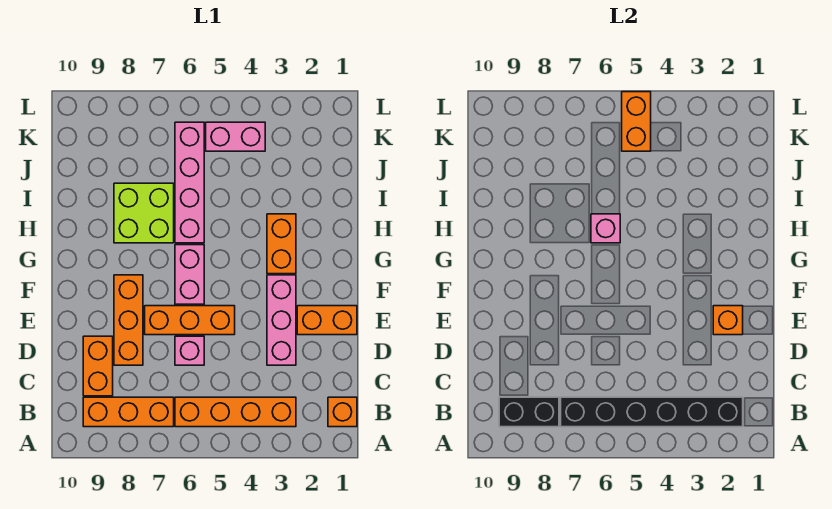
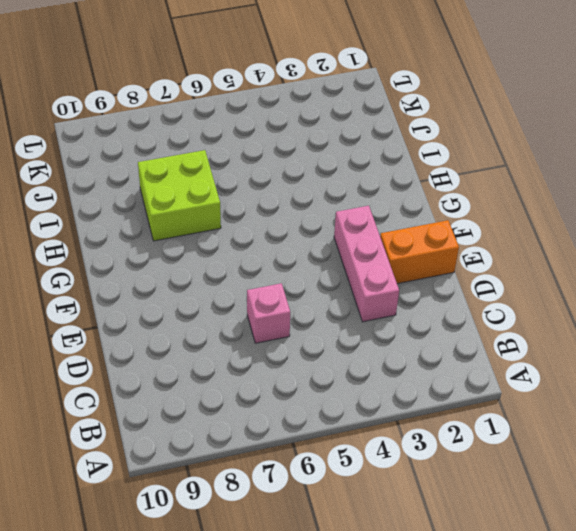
none -> orange 1x1 brick [328,397,357,427]
none -> orange 1x4 brick [175,397,296,427]
none -> orange 1x3 brick [83,397,174,427]

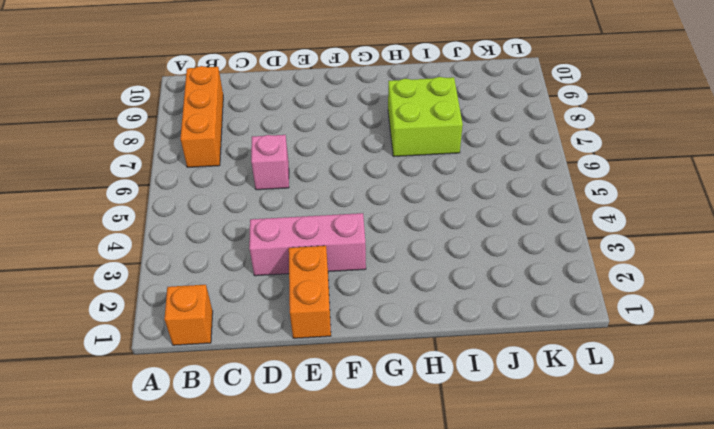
none -> orange 1x4 brick [175,397,296,427]
none -> orange 1x2 brick [83,336,113,396]
none -> orange 1x3 brick [114,275,143,365]

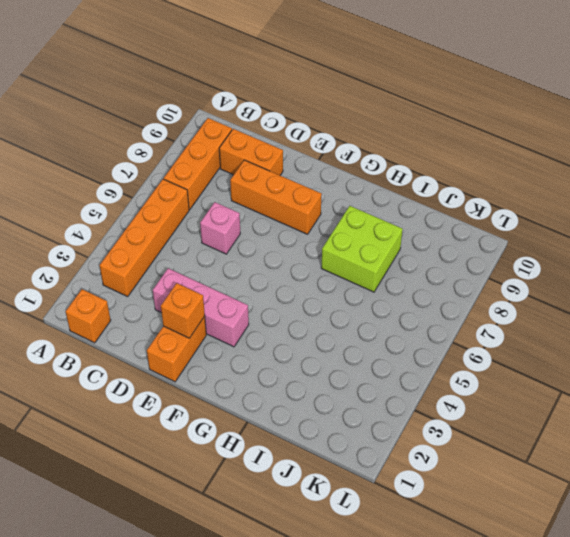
none -> orange 1x3 brick [145,306,235,335]
none -> pink 1x2 brick [175,245,204,304]
none -> orange 1x2 brick [267,214,296,274]

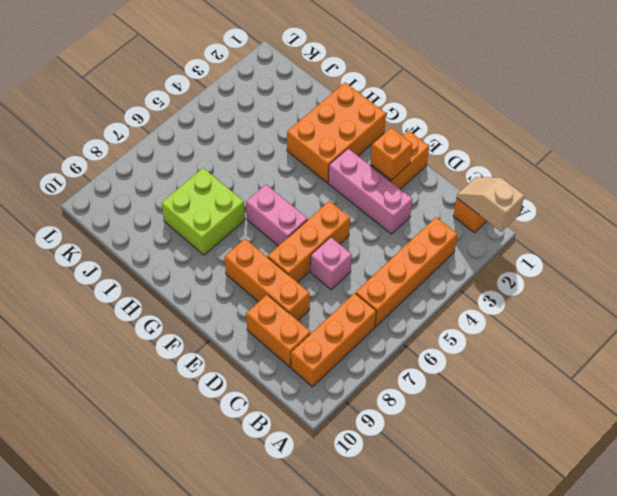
tan 1x2 slope [457,177,524,232] -> none
orange 2x3 brick [287,82,386,183] -> orange 1x2 brick [267,214,296,274]
none -> pink 1x4 brick [175,122,204,243]
none -> pink 1x2 brick [206,122,265,151]
none -> black 1x6 brick [561,397,743,427]

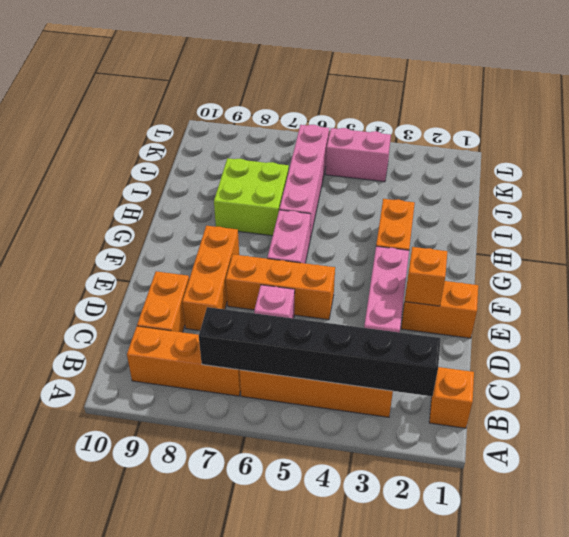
none -> black 1x2 brick [499,397,559,427]
none -> pink 1x1 brick [591,214,620,243]
none -> orange 1x2 brick [622,92,651,151]

